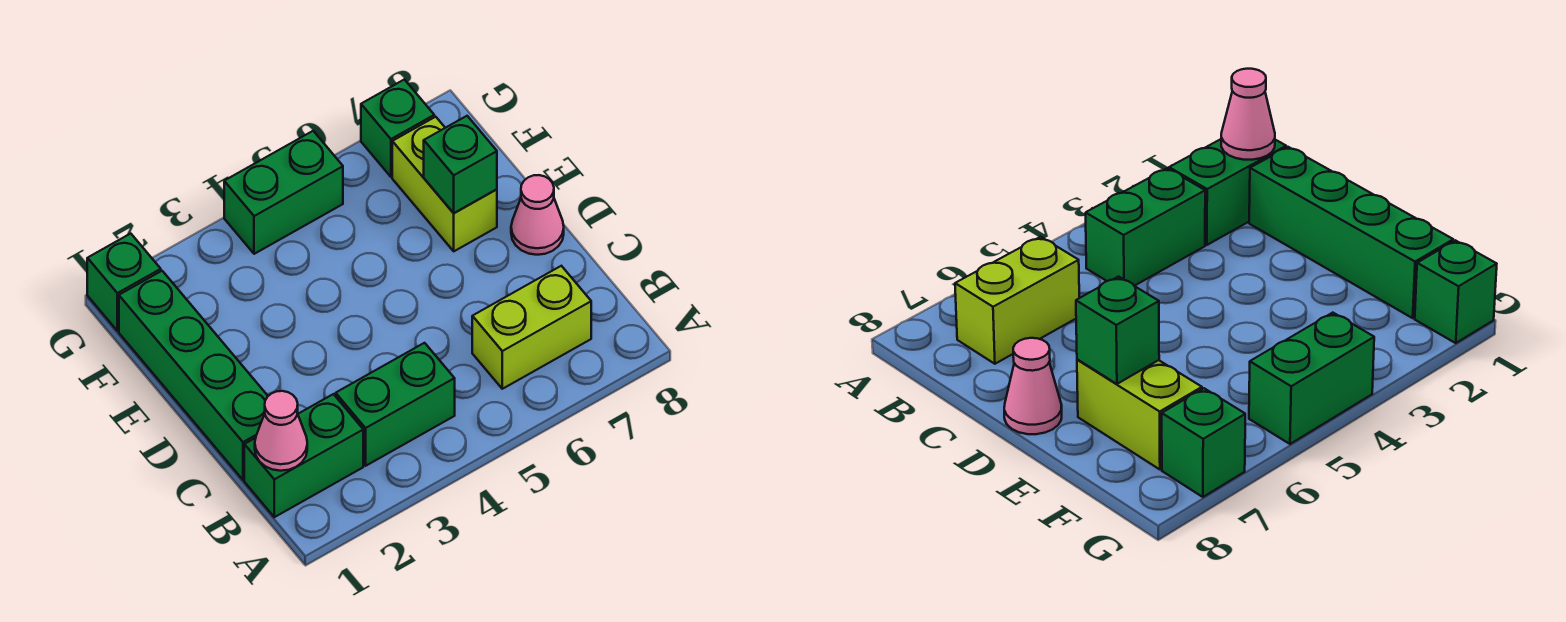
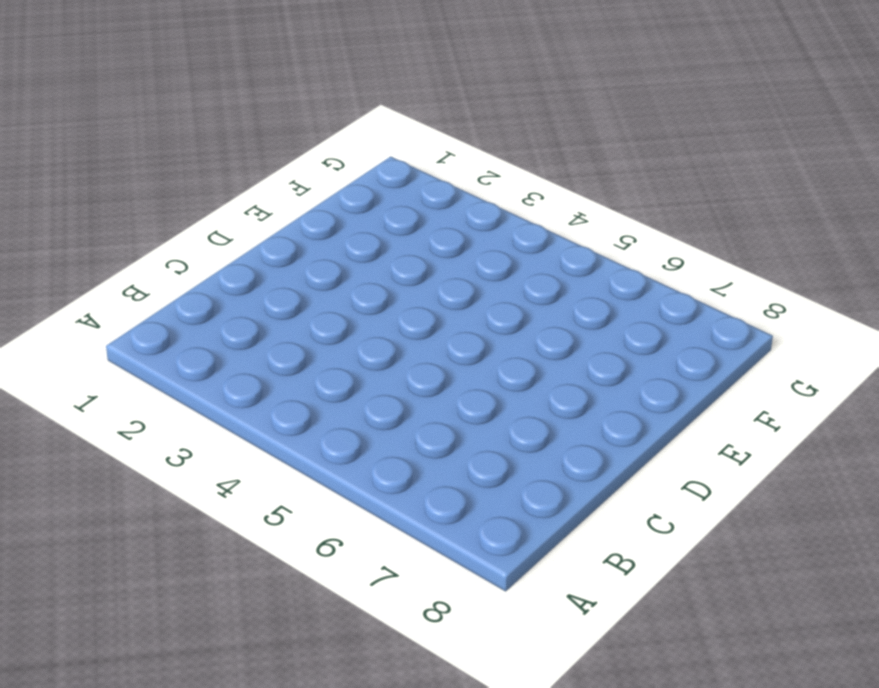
none -> green 1x2 brick [244,394,363,517]
none -> green 1x2 brick [336,343,455,466]

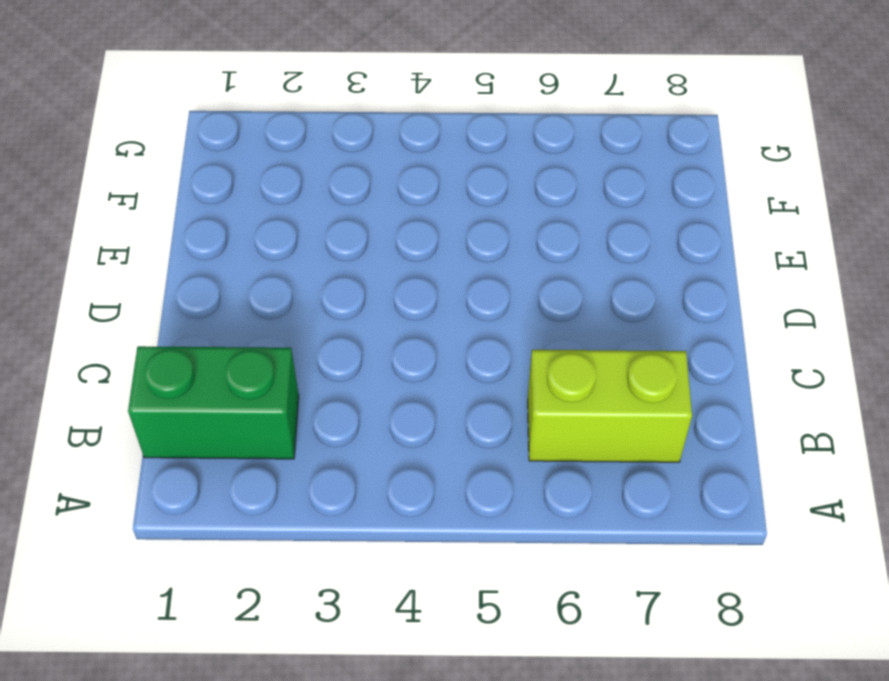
none -> green 1x2 brick [336,343,455,466]
none -> green 1x4 brick [119,271,268,480]

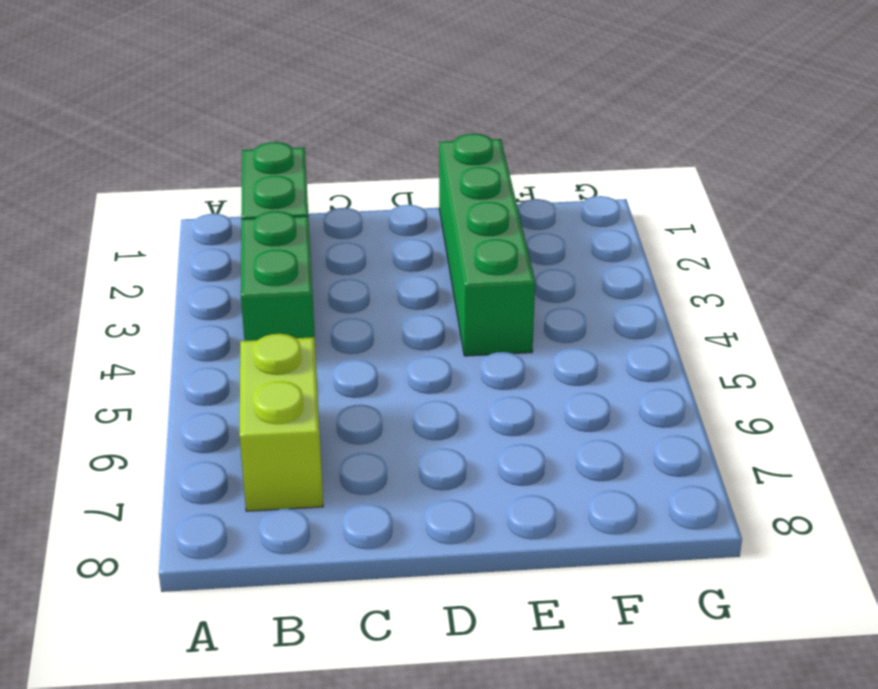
green 1x4 brick [439,134,535,356] -> green 1x4 brick turned to [119,271,268,480]
none -> pink 1x1 cone [511,175,564,255]
none -> lime 1x2 brick [392,117,497,251]

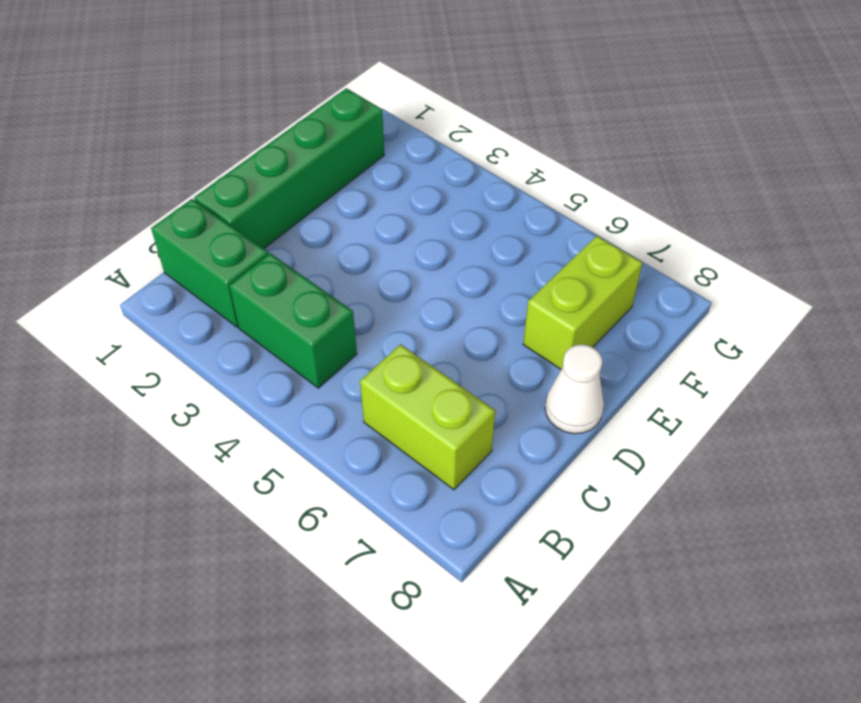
white 1x1 cone [545,345,604,434] -> pink 1x1 cone [511,175,564,255]
none -> green 1x1 brick [87,234,161,331]
none -> green 1x2 brick [224,131,343,254]

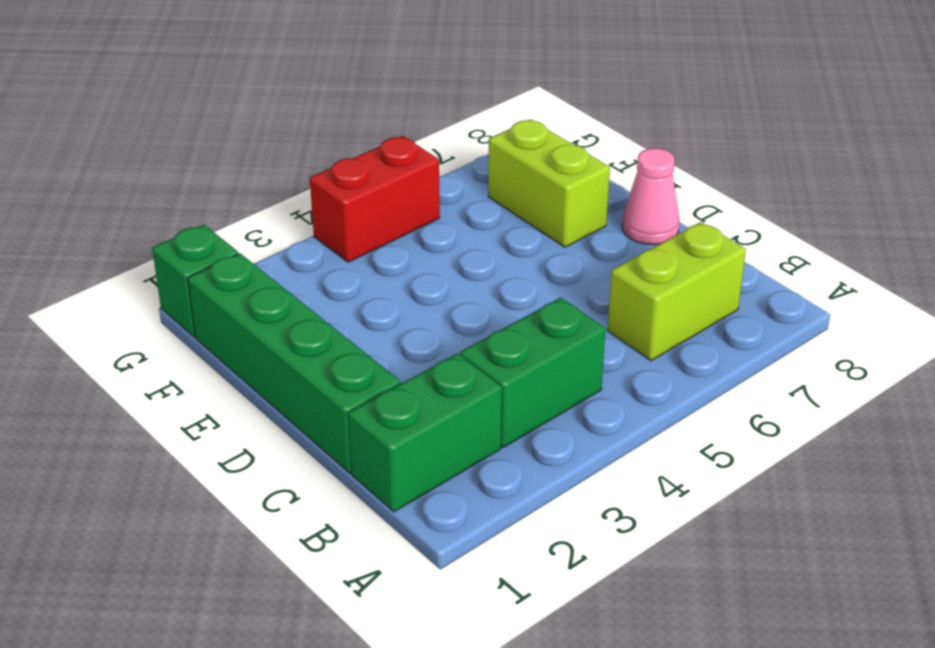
red 1x2 brick [310,136,440,262] -> green 1x2 brick [224,131,343,254]
none -> green 1x1 brick [361,79,434,177]
none -> pink 1x1 cone [255,391,307,471]

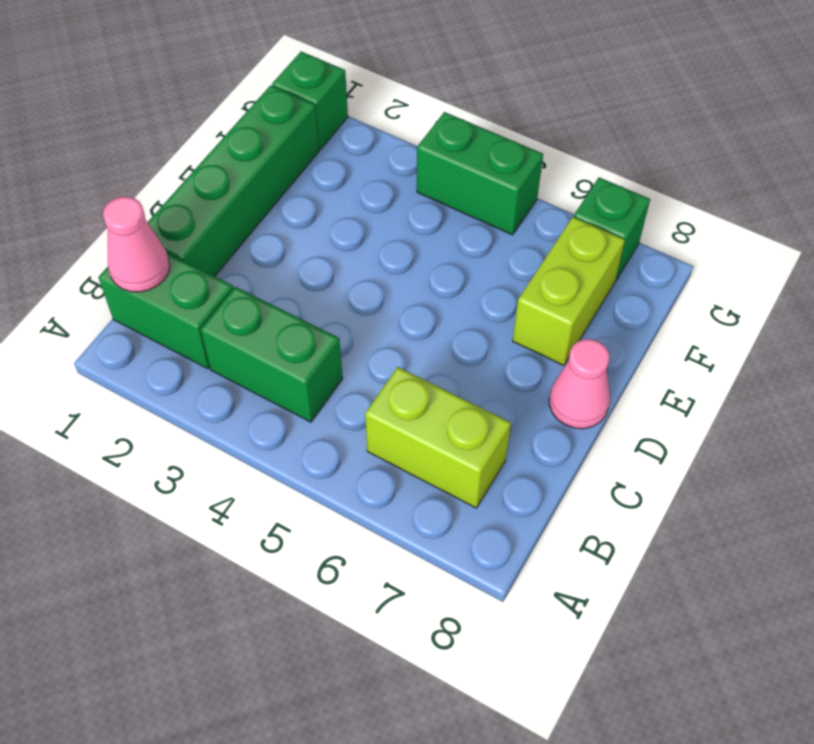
none -> green 1x1 brick [424,116,497,213]

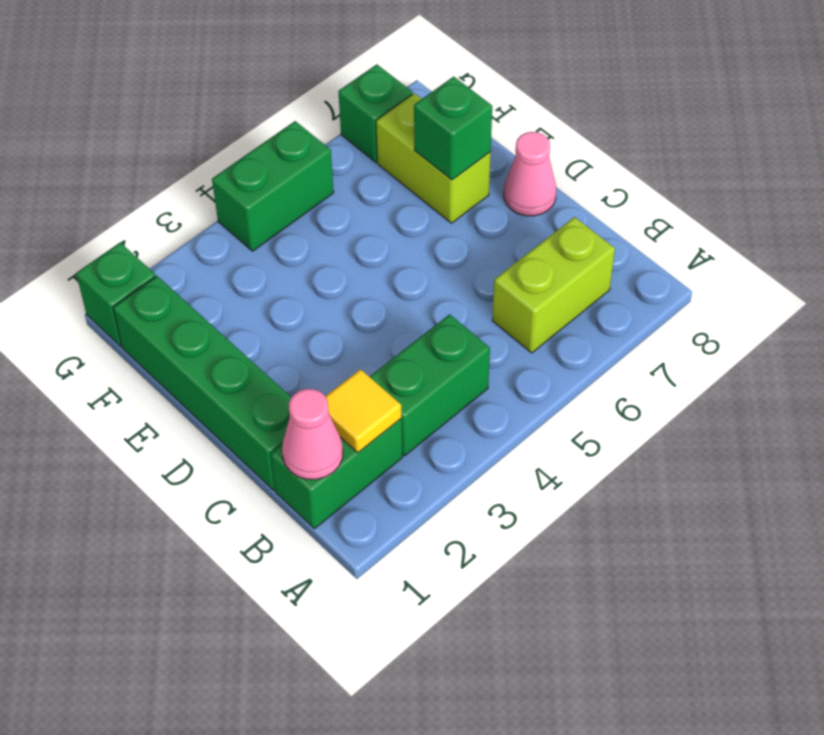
yellow 1x1 tile [325,369,402,453] -> none

